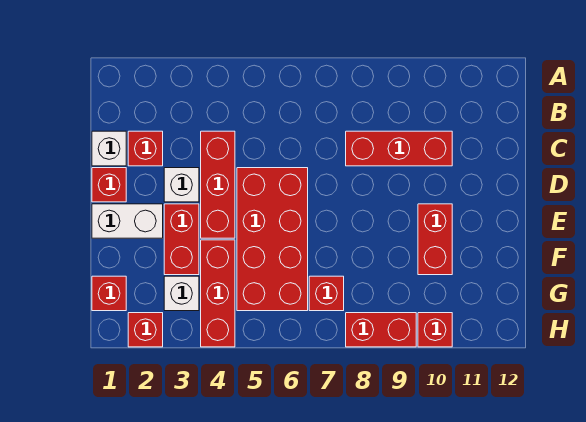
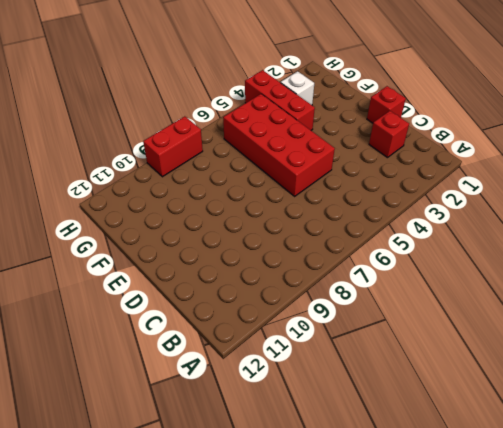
none -> white 1x1 brick [92,131,126,166]
none -> red 1x3 brick [201,131,235,238]
none -> red 1x3 brick [346,131,452,166]

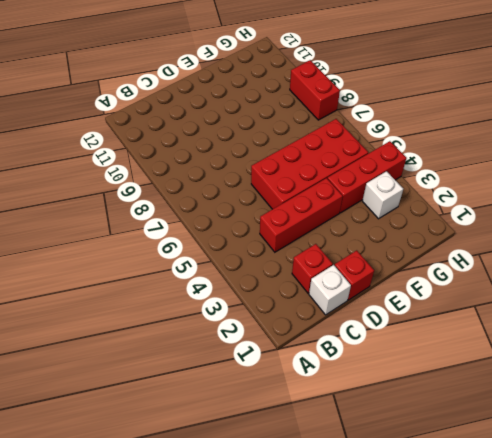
none -> red 1x3 brick [346,131,452,166]
none -> white 1x1 brick [164,168,199,202]
none -> white 1x2 brick [92,204,163,238]

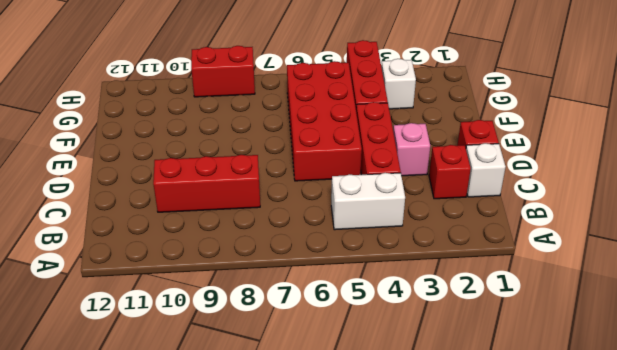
white 1x2 brick [331,173,405,230] -> white 1x2 brick moved to [92,204,163,238]
pink 1x1 brick [393,123,430,176] -> white 1x1 brick [164,168,199,202]
none -> red 1x2 brick [164,204,199,275]
none -> red 1x2 brick [418,204,452,275]
none -> red 1x1 brick [92,276,126,311]

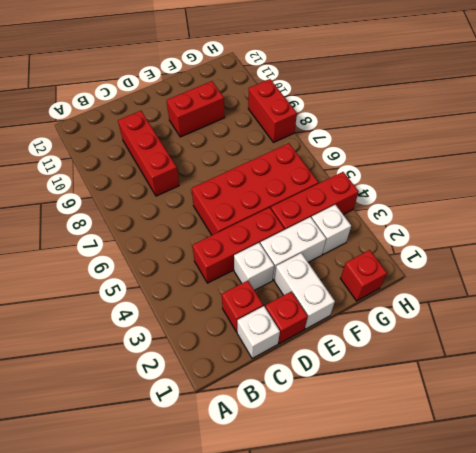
white 1x2 brick [260,217,326,280] -> red 1x2 brick [164,204,199,275]
none -> red 1x1 brick [309,276,344,311]
none -> red 1x1 brick [128,313,163,347]
none -> red 1x1 brick [418,313,452,347]

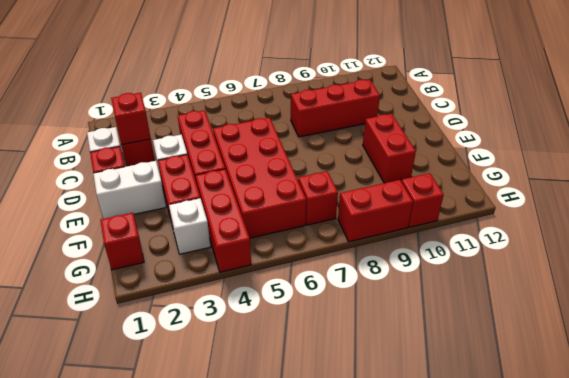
red 1x1 brick [111,93,151,145] -> red 1x1 brick moved to [128,313,163,347]

